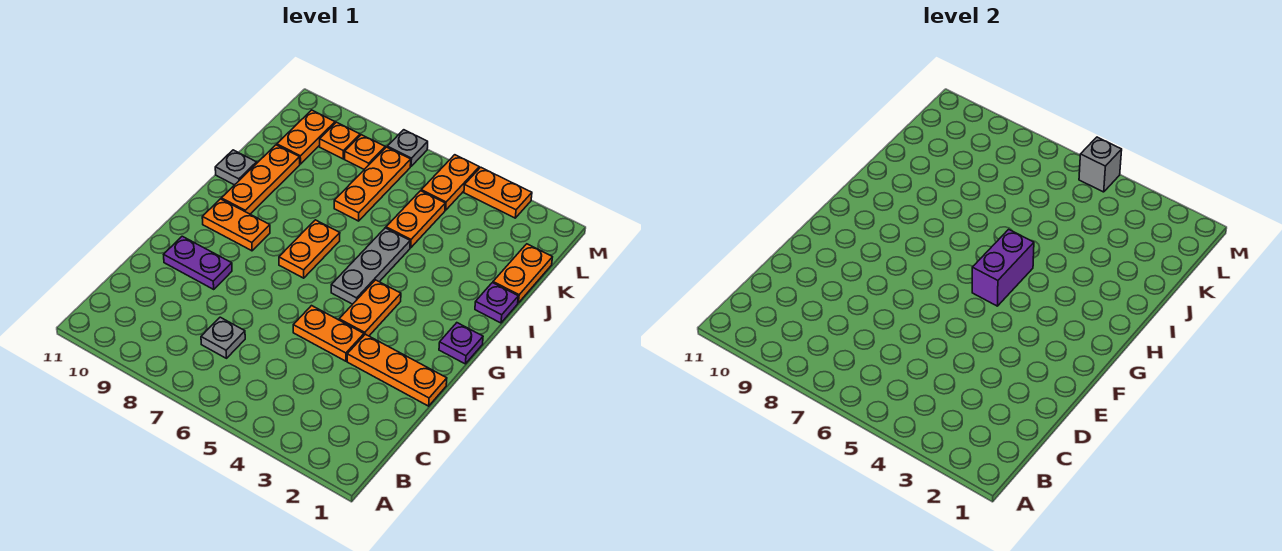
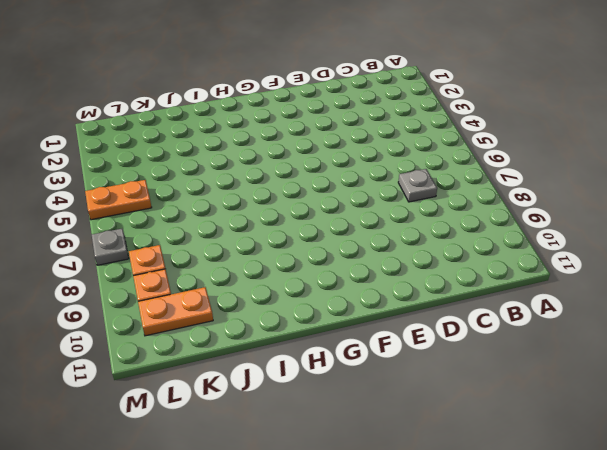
none -> orange 1x3 plate [347,334,447,406]
none -> orange 1x2 plate [293,306,364,361]
none -> purple 1x2 plate [164,236,232,289]

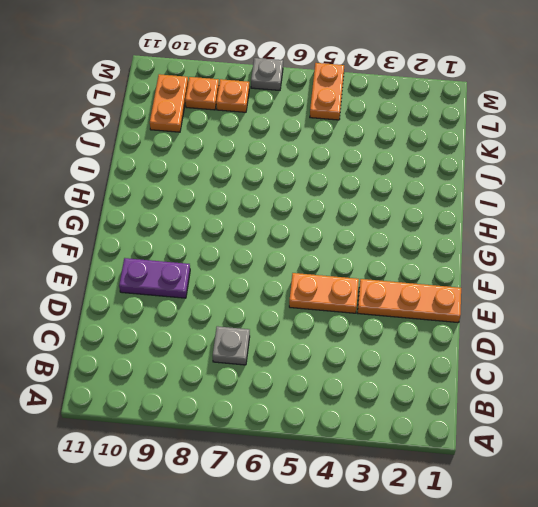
none -> orange 1x2 plate [339,280,401,336]
none -> purple 1x1 plate [439,323,483,364]
none -> grey 1x3 plate [331,228,410,304]

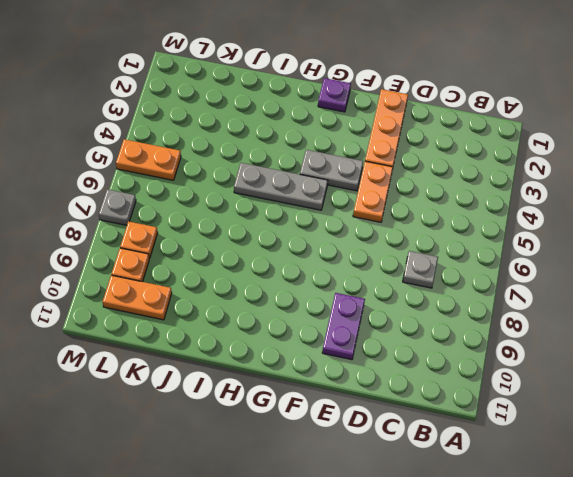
grey 1x2 plate [300,150,363,191] -> orange 1x2 plate [339,280,401,336]
none -> orange 1x2 plate [279,220,340,278]
none -> orange 1x2 plate [202,199,270,251]
none -> orange 1x3 plate [221,145,300,214]

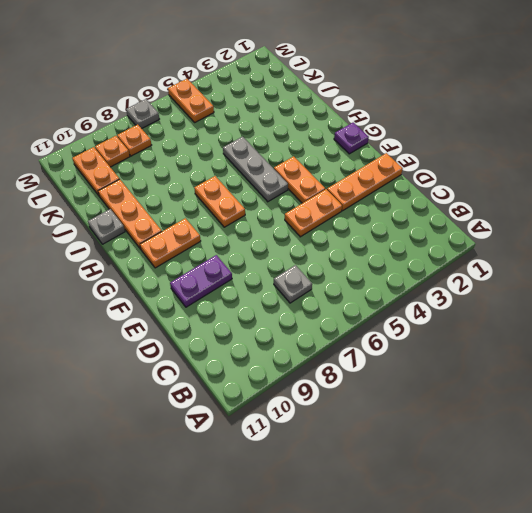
none -> purple 1x1 plate [475,283,518,323]
none -> orange 1x2 plate [493,244,552,303]
none -> orange 1x2 plate [386,191,445,248]

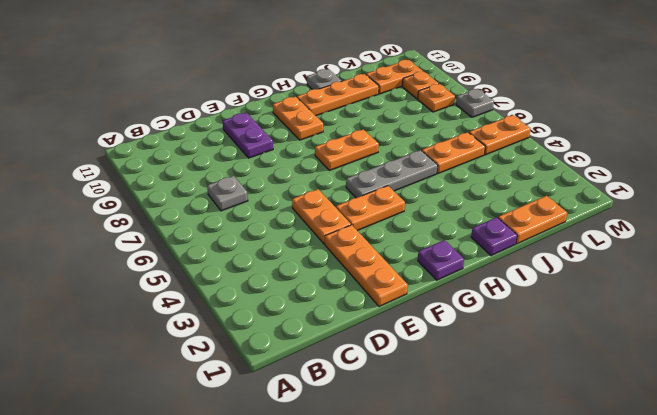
none -> orange 1x3 plate [334,147,411,221]
none -> orange 1x2 plate [464,167,532,218]
none -> purple 1x2 brick [972,229,1034,306]

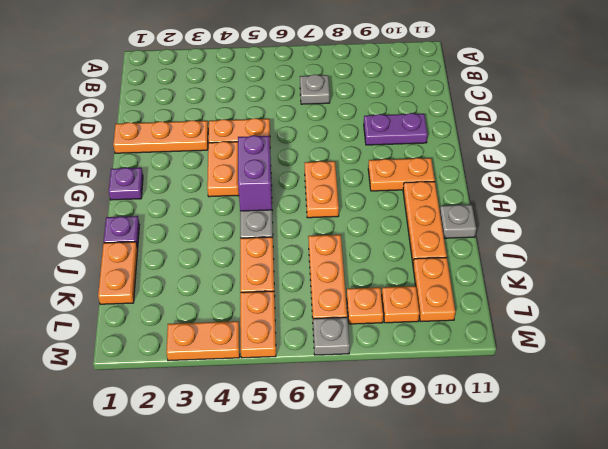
none -> grey 1x1 brick [1079,137,1122,192]

